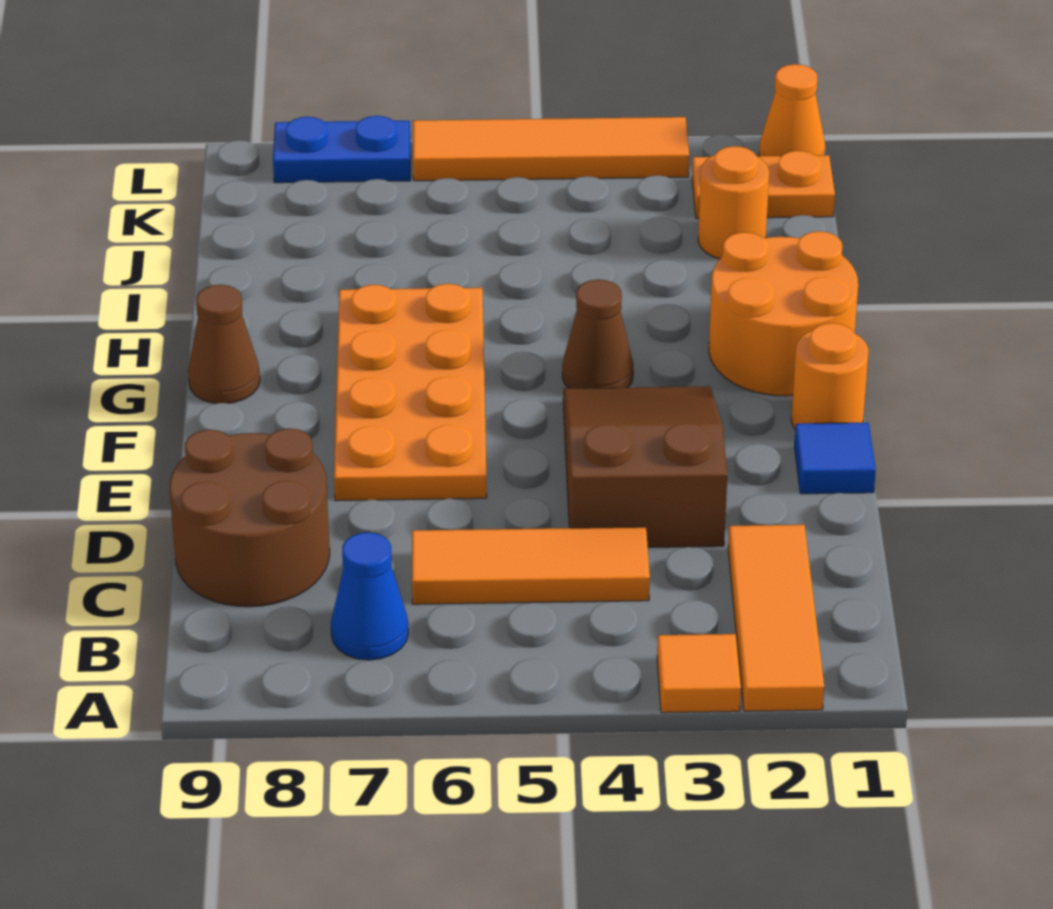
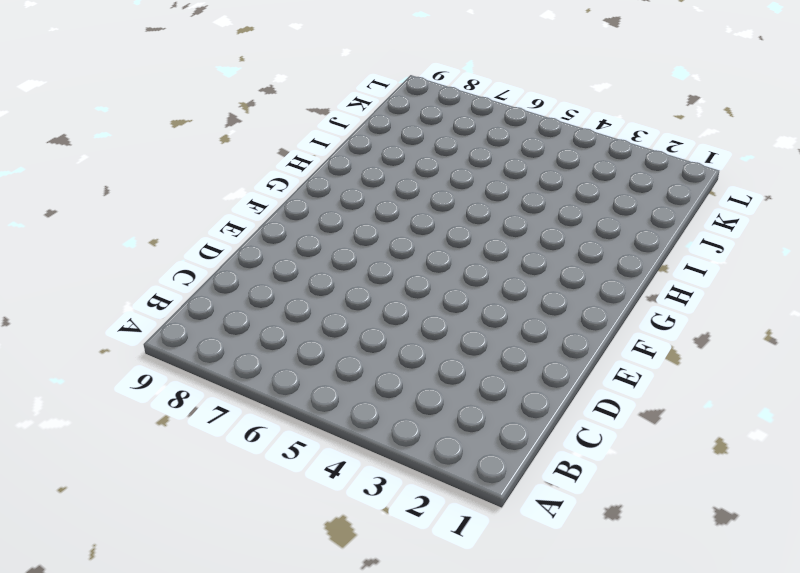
none -> orange 1x3 tile [728,525,824,711]
none -> orange 1x1 tile [657,634,741,713]
none -> blue 1x1 cone [331,532,408,660]

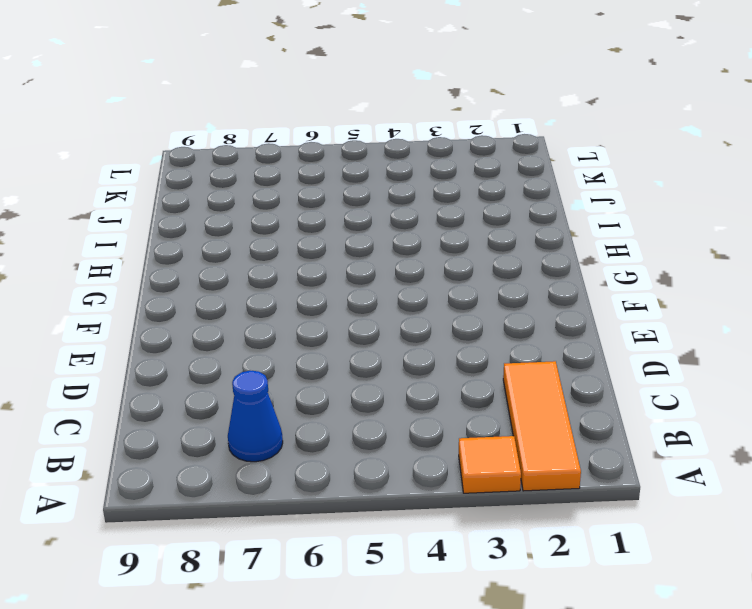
none -> orange 1x3 tile [412,527,650,604]
none -> brown 2x2 round brick [170,429,330,607]
none -> brown 2x3 slope [563,386,727,547]

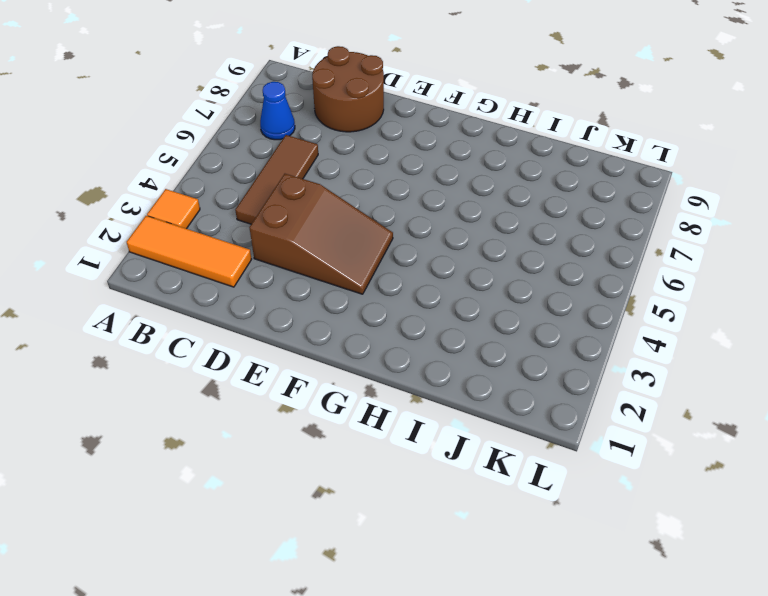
brown 1x3 tile [235,135,318,224] -> orange 1x3 tile [412,527,650,604]
none -> blue 1x1 tile [794,423,876,494]
none -> orange 2x4 plate [334,284,487,501]
none -> orange 1x1 round brick [791,323,869,429]

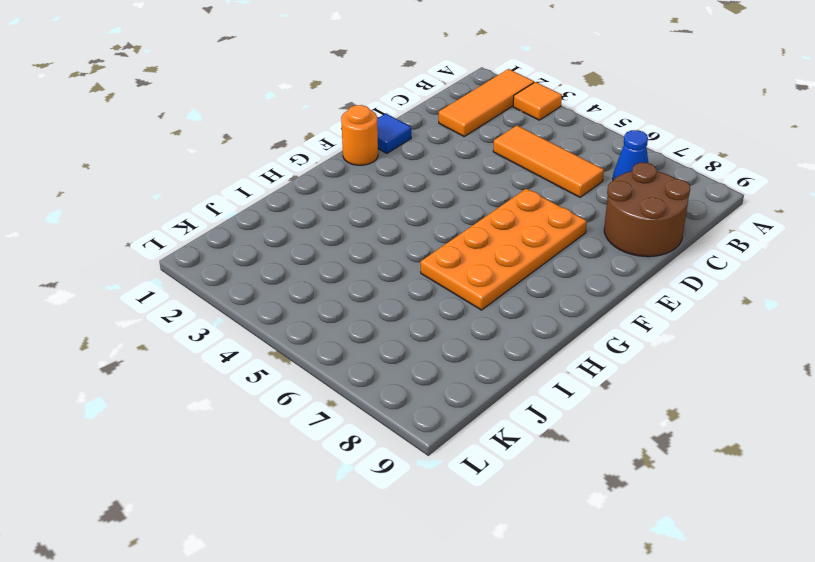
none -> brown 2x3 slope [563,386,727,547]
none -> orange 2x2 round brick [709,231,858,396]
none -> brown 1x1 cone [562,280,633,388]

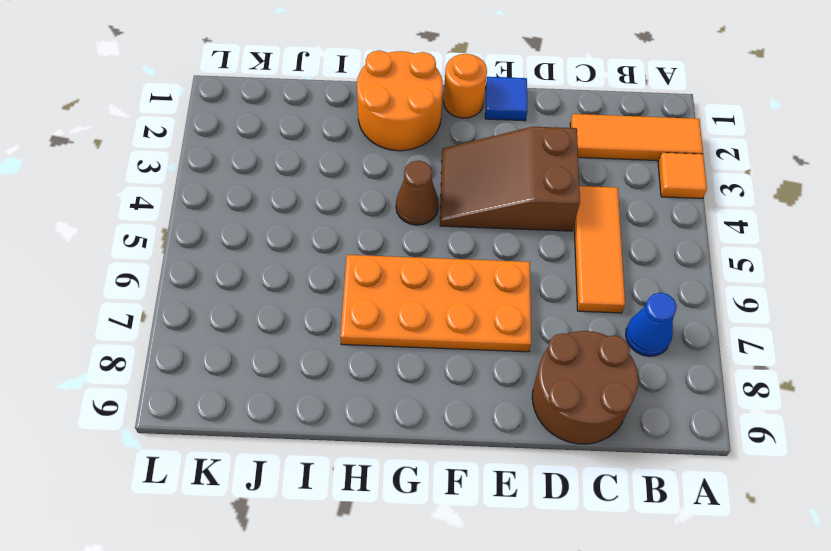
none -> brown 1x1 cone [188,285,260,403]
none -> orange 1x1 round brick [698,146,769,259]
none -> orange 1x2 plate [692,151,835,219]

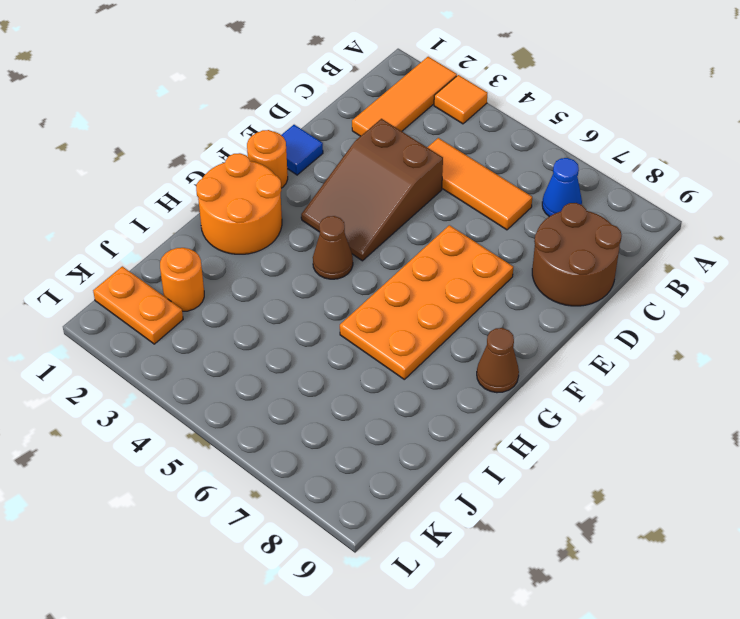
none -> orange 1x1 cone [759,64,825,156]
none -> orange 1x4 tile [413,117,689,181]
none -> blue 1x2 plate [273,116,410,183]

